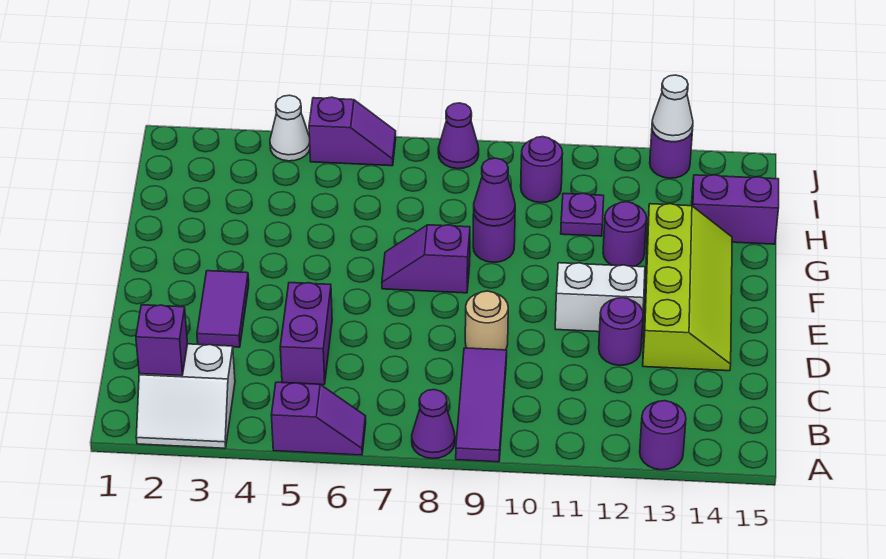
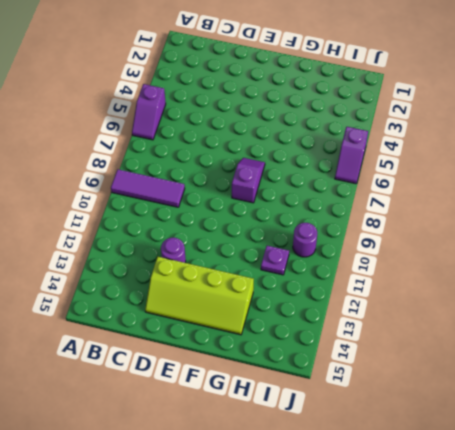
none -> white 2x2 slope [136,344,235,448]
none -> purple 1x1 cone [412,390,455,459]
none -> purple 1x1 round brick [640,401,686,470]

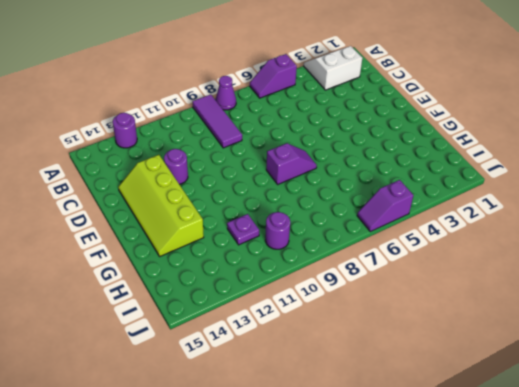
none -> purple 1x2 brick [280,283,332,385]
none -> purple 1x2 tile [197,271,249,347]
none -> tan 1x1 round brick [465,291,508,350]

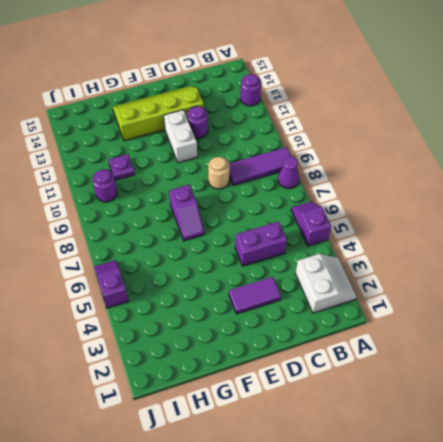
none -> purple 1x1 round brick [473,214,515,262]
none -> purple 1x1 round brick [603,202,647,266]
none -> purple 1x2 brick [691,175,779,244]

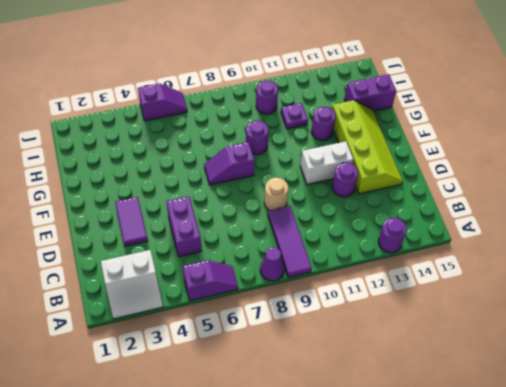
none -> white 1x1 cone [270,95,310,161]
none -> purple 1x1 cone [438,103,479,169]
none -> purple 1x1 round brick [650,130,693,178]

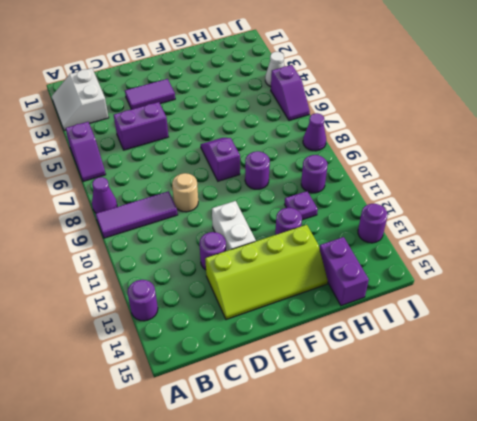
none -> purple 1x1 brick [136,305,187,376]
none -> purple 1x1 cone [474,158,515,226]
none -> white 1x1 cone [652,75,693,142]

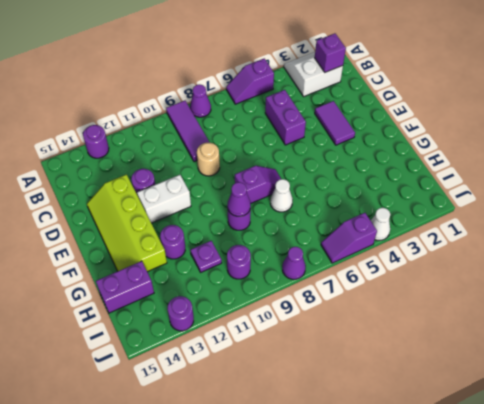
white 1x1 cone [270,179,293,212] -> white 1x1 cone moved to [652,75,693,142]

